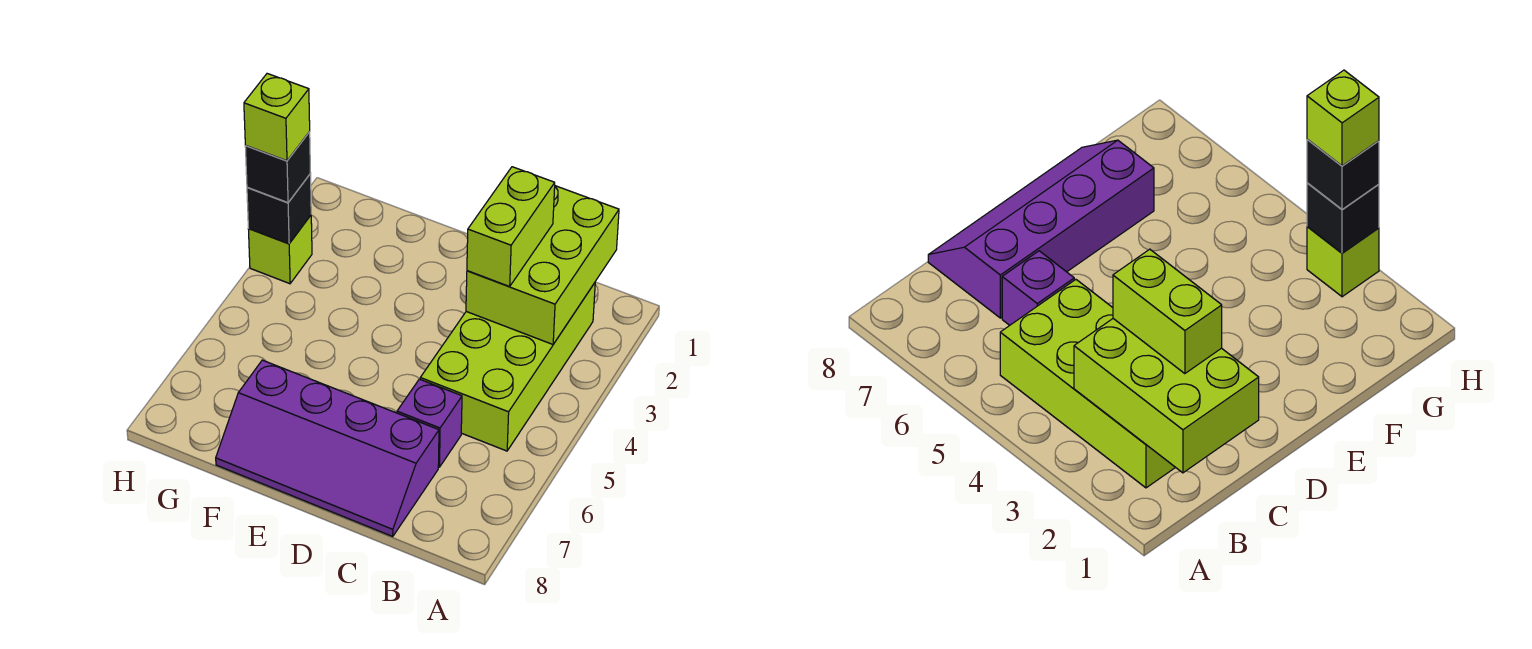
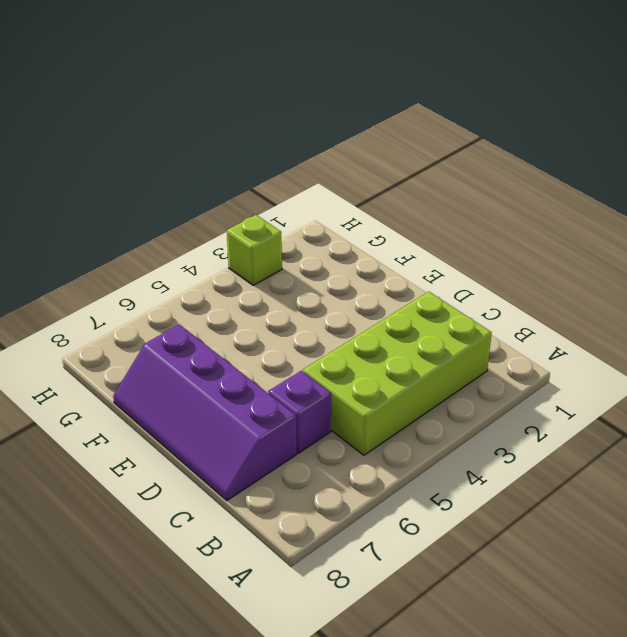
none -> lime 2x3 brick [466,186,619,344]
none -> black 1x1 brick [247,174,311,244]

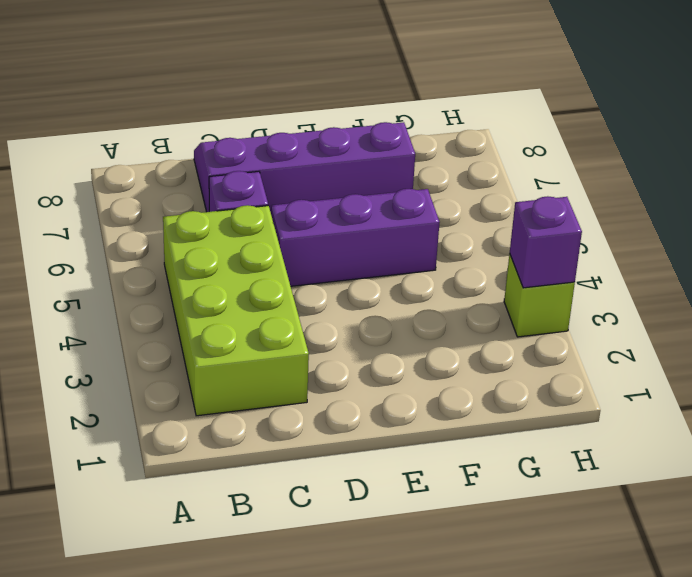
purple 1x3 brick [271,189,440,286] -> none
purple 1x1 brick [510,196,582,288] -> black 1x1 brick [247,174,311,244]
none -> lime 2x3 brick [466,186,619,344]
none -> lime 1x2 brick [467,167,555,286]

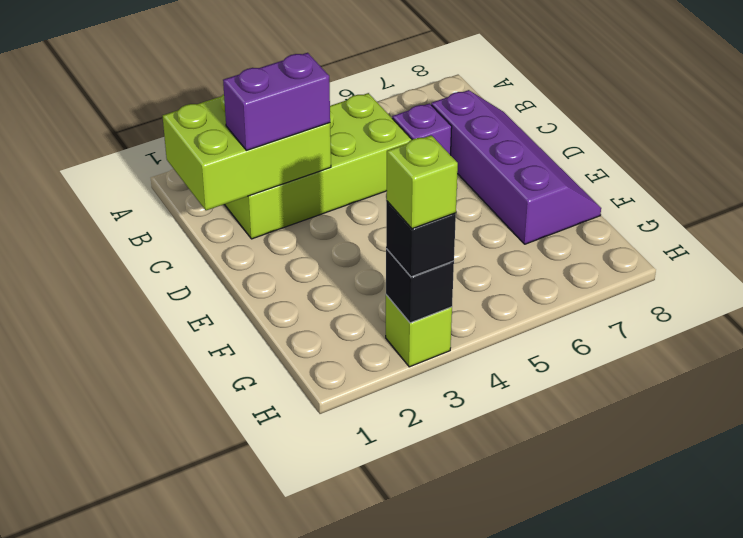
purple 1x2 brick [223,53,330,150] -> lime 1x2 brick [467,167,555,286]

